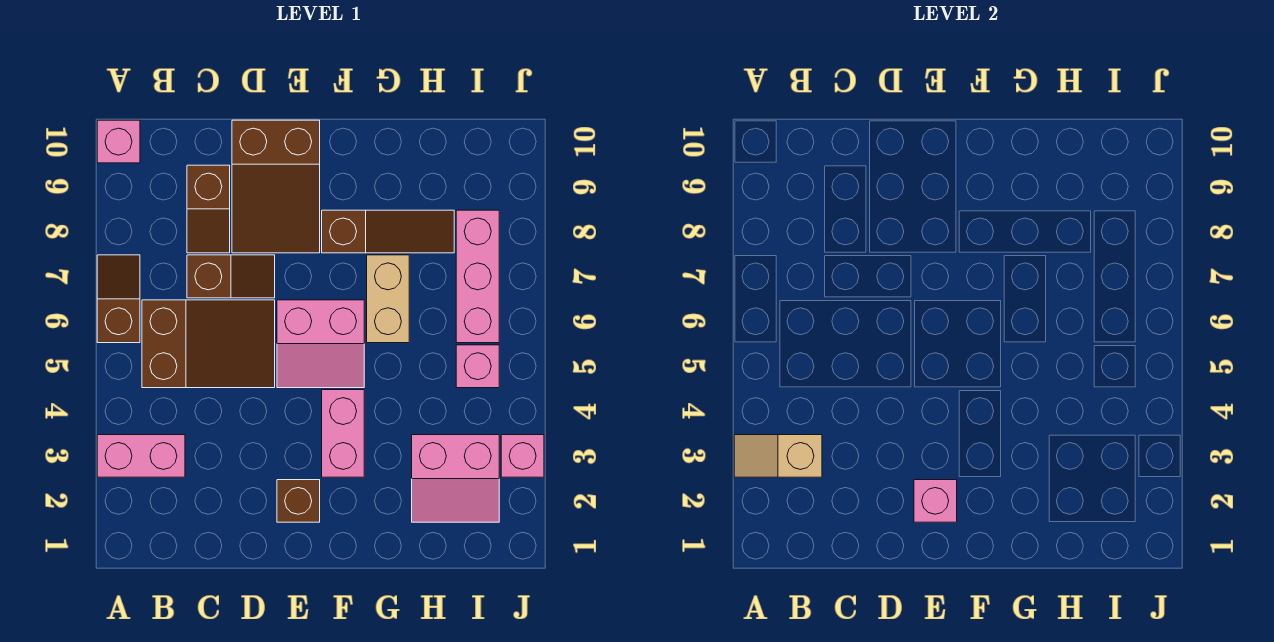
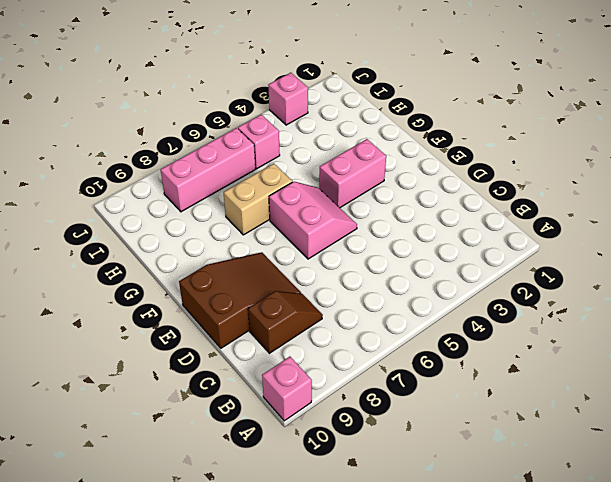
none -> pink 1x2 brick [97,435,185,477]
none -> brown 1x2 slope [97,255,140,343]
none -> brown 2x3 slope [142,300,275,388]

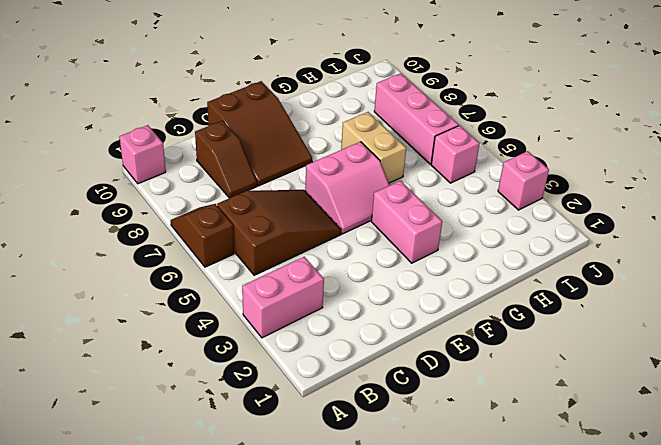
none -> brown 1x2 slope [187,255,275,298]
none -> brown 1x1 brick [277,480,320,522]
none -> brown 1x3 slope [322,210,454,253]

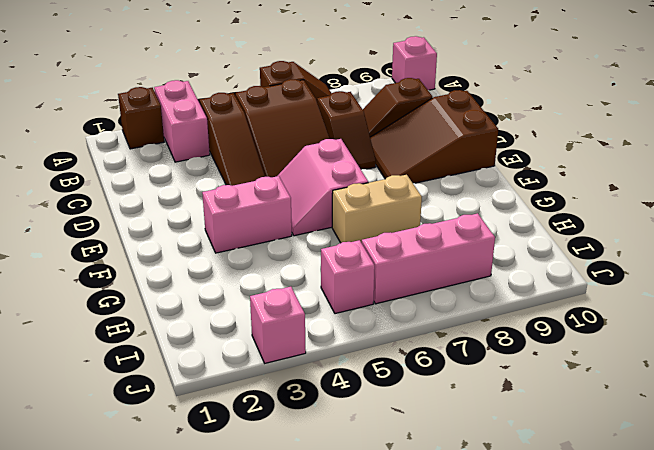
brown 1x1 brick [118,87,164,149] -> brown 1x1 brick moved to [277,480,320,522]
brown 1x3 slope [199,93,265,186] -> brown 1x3 slope moved to [322,210,454,253]
none -> pink 2x2 slope [412,435,499,522]
none -> tan 1x2 slope [734,435,822,477]
none -> pink 1x1 brick [914,480,957,522]

